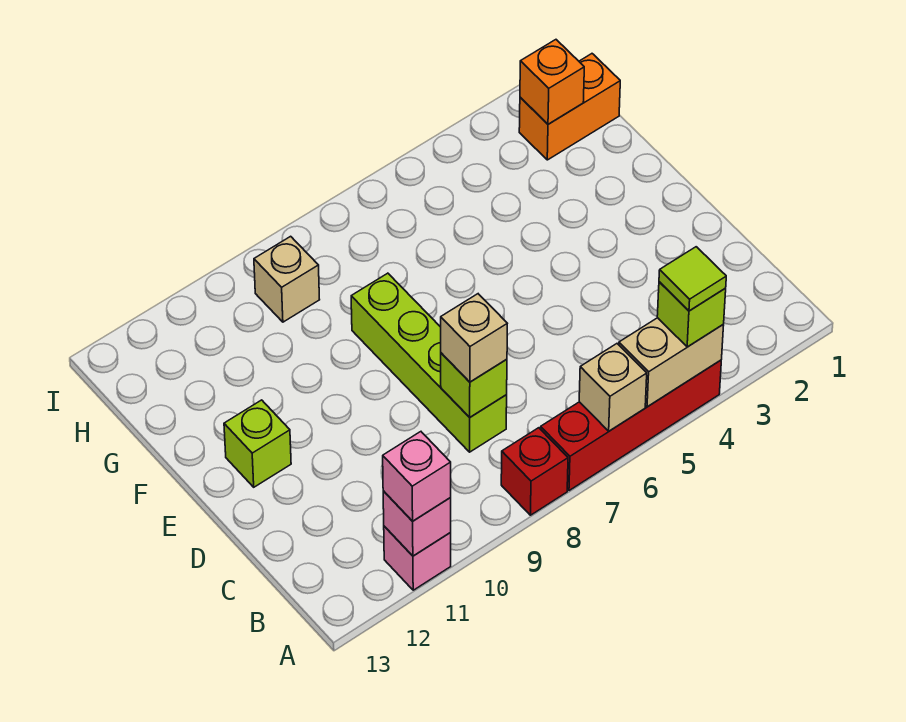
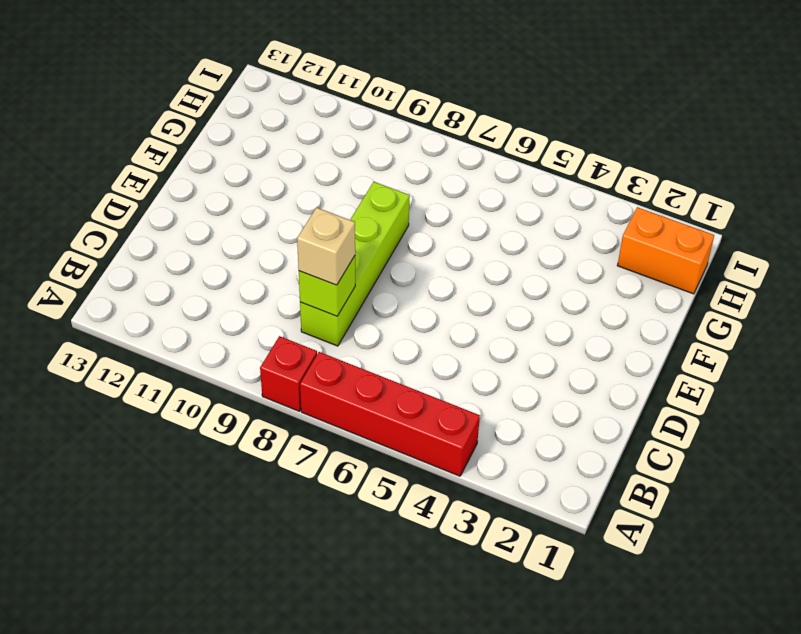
none -> pink 1x1 brick [384,526,451,590]
none -> lime 1x1 brick [224,400,291,487]
none -> tan 1x1 brick [254,236,320,322]

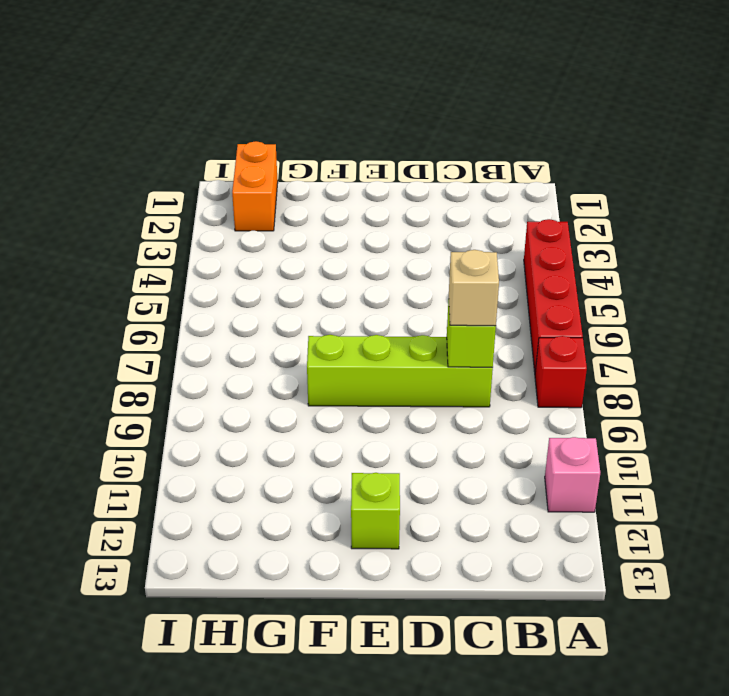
none -> tan 1x1 brick [254,236,320,322]
none -> tan 1x2 brick [619,318,724,407]
none -> tan 1x1 brick [579,344,647,431]

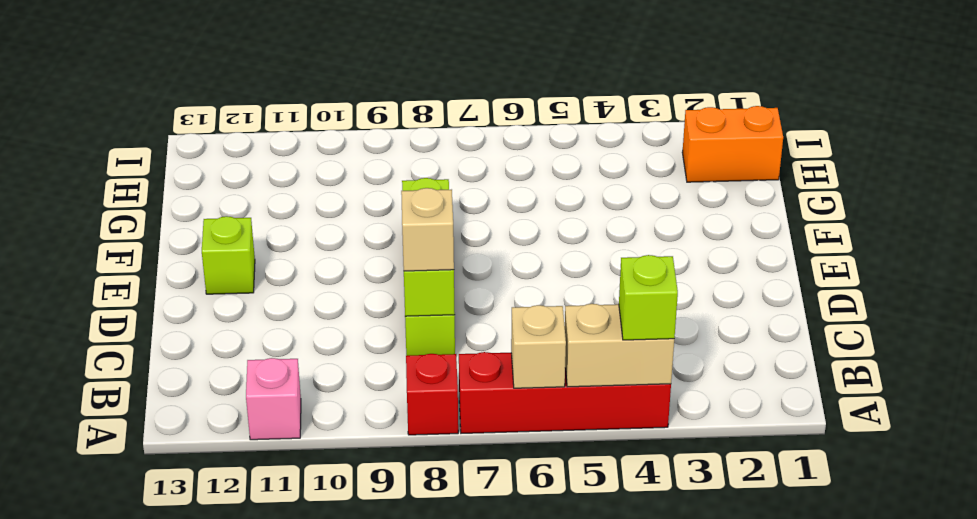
none -> tan 1x1 brick [254,236,320,322]
none -> pink 1x1 brick [383,491,451,556]
none -> orange 1x1 brick [520,40,584,124]

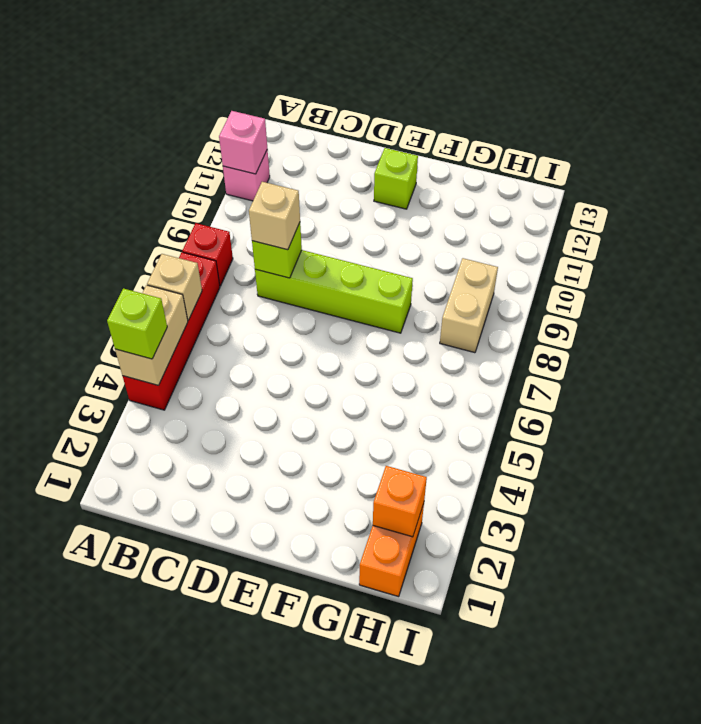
tan 1x2 brick [440,258,498,353] -> tan 1x1 brick [254,236,320,322]
none -> pink 1x1 brick [383,432,451,521]
none -> lime 1x1 tile [659,247,726,311]

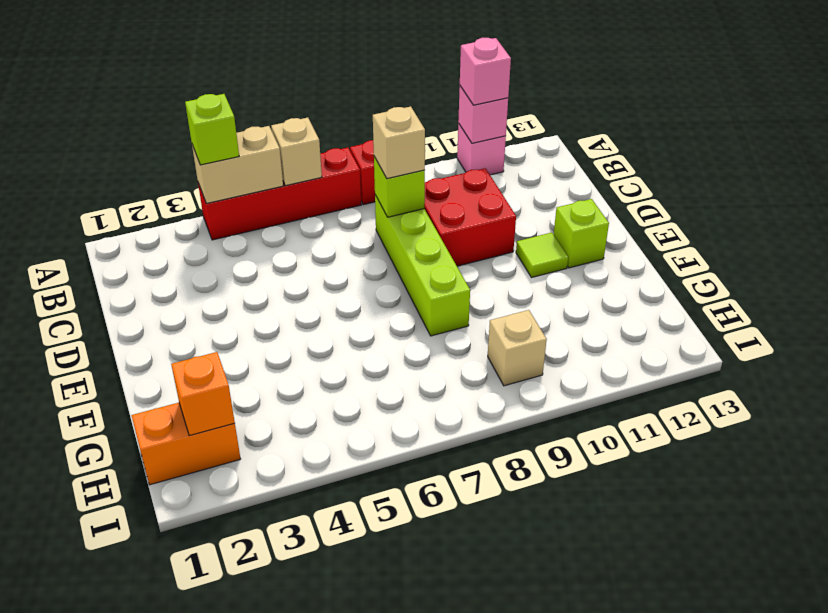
red 2x2 brick [424,168,516,266] -> none
lime 1x1 tile [516,233,568,278] -> lime 1x1 tile moved to [659,247,726,311]

